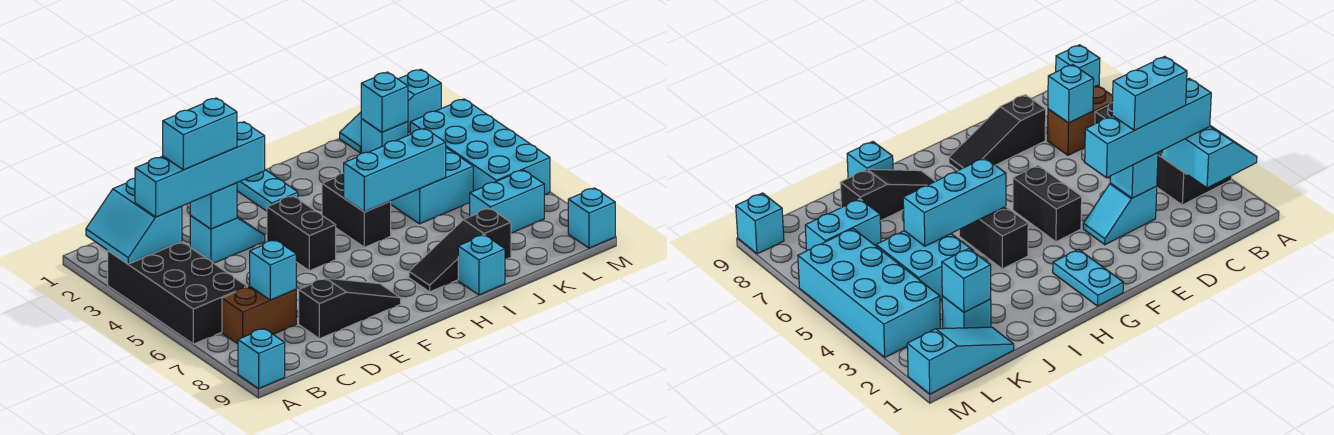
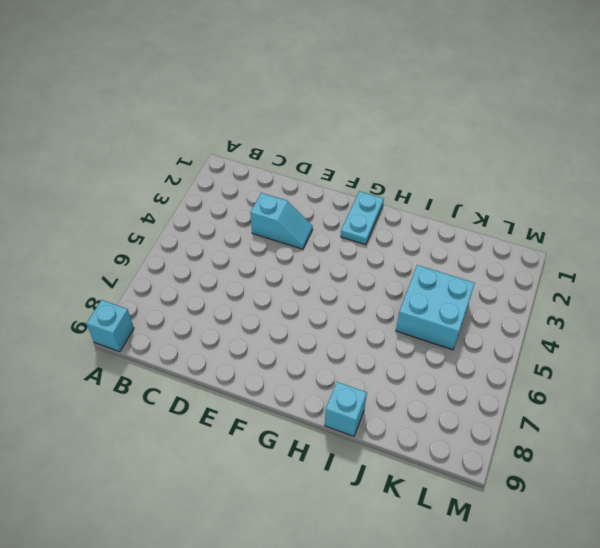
none -> black 2x4 brick [108,242,247,344]
none -> brown 1x2 brick [222,286,296,344]
none -> black 1x3 slope [299,278,401,339]

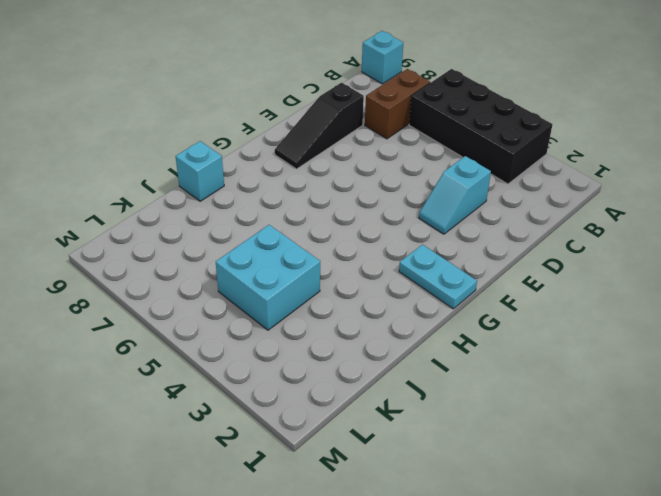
none -> black 1x2 brick [267,196,336,271]
none -> black 1x2 brick [322,173,391,247]
none -> black 1x3 slope [409,208,511,292]

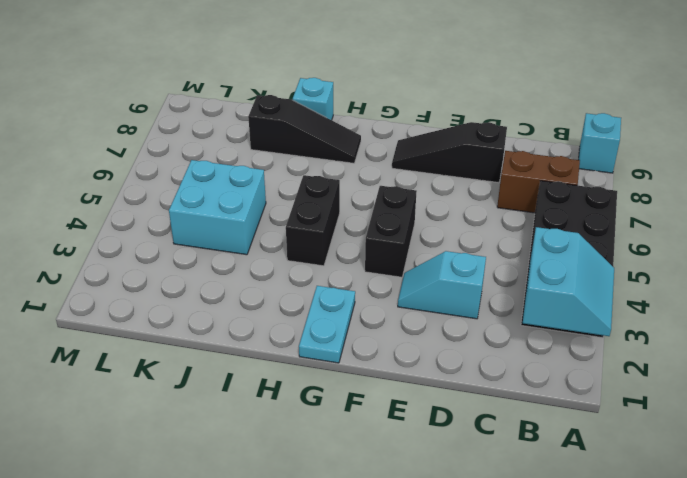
none -> cyan 1x3 slope [340,69,441,153]
none -> cyan 1x1 brick [361,119,408,153]
none -> cyan 1x2 brick [470,170,544,233]

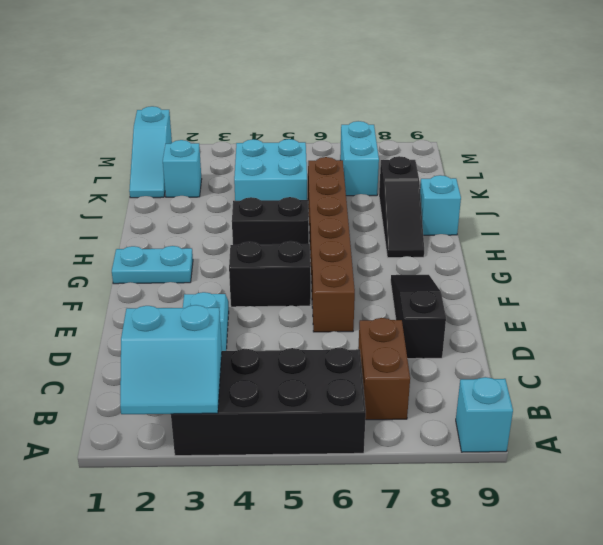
brown 1x6 brick [308,157,355,332] -> none
none -> cyan 2x4 brick [410,99,550,195]
none -> cyan 1x1 brick [568,188,615,248]
none -> cyan 1x1 brick [250,240,296,300]

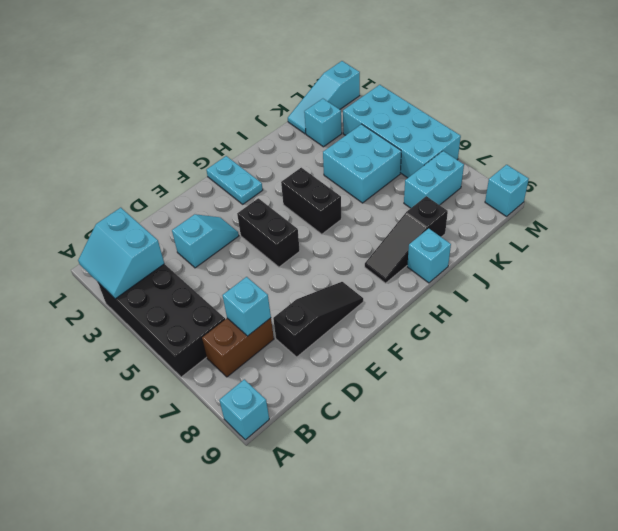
none -> cyan 1x1 brick [190,183,237,229]
none -> cyan 1x3 brick [344,128,446,212]
none -> cyan 1x1 brick [361,72,408,132]

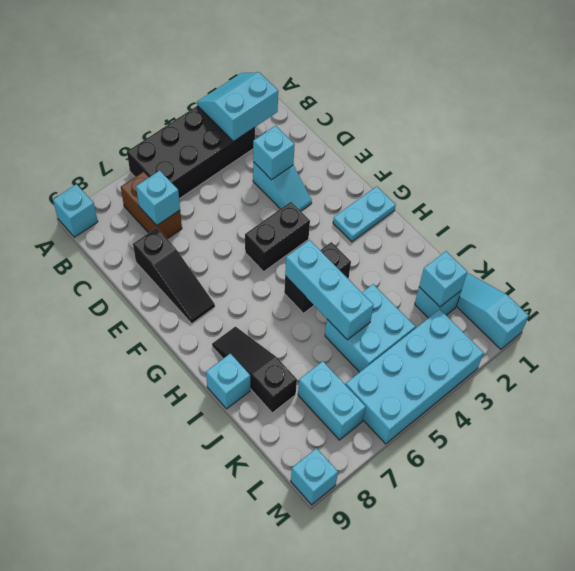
none -> cyan 1x4 brick [135,122,265,217]
none -> cyan 1x2 brick [163,98,237,170]

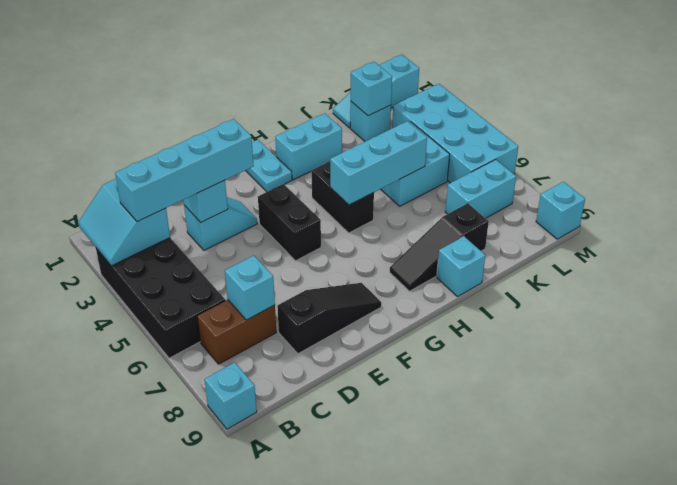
cyan 1x2 brick [275,113,342,180] -> cyan 1x2 brick moved to [163,98,237,170]

